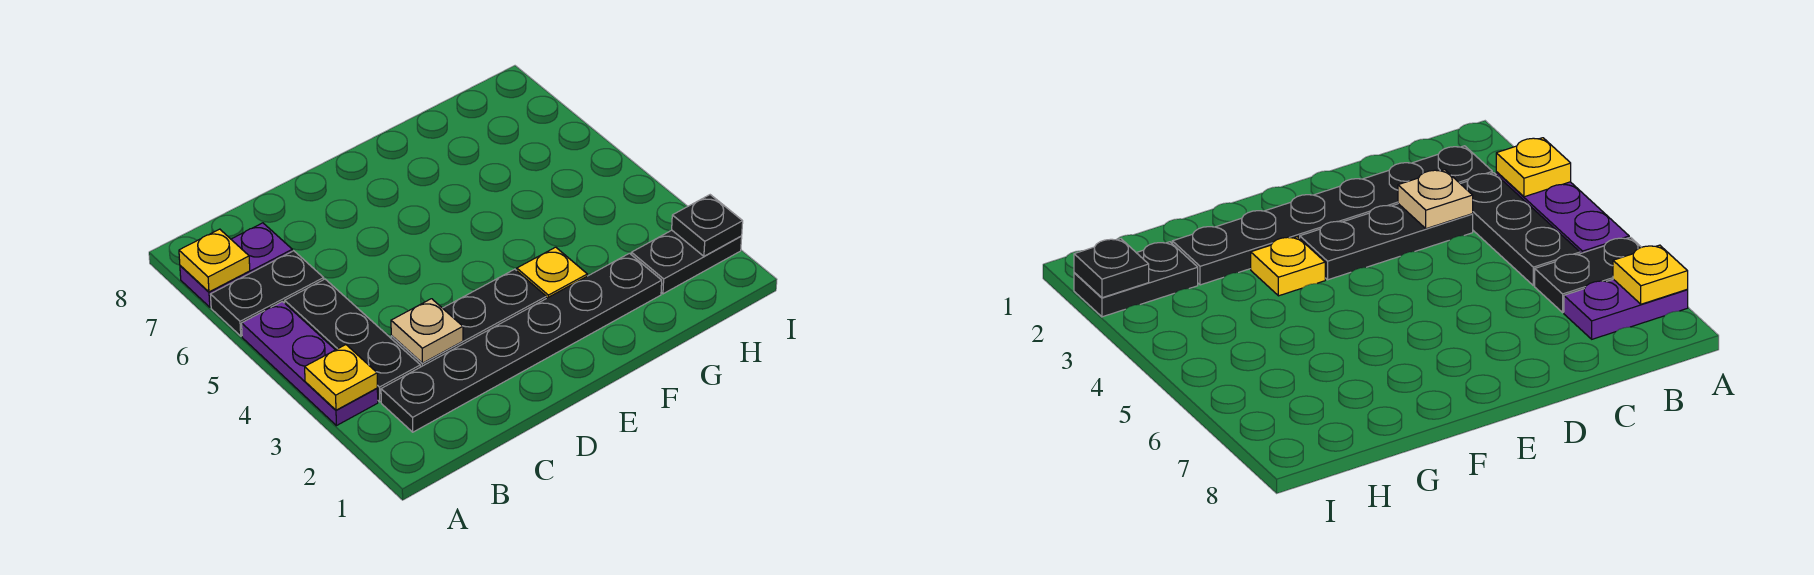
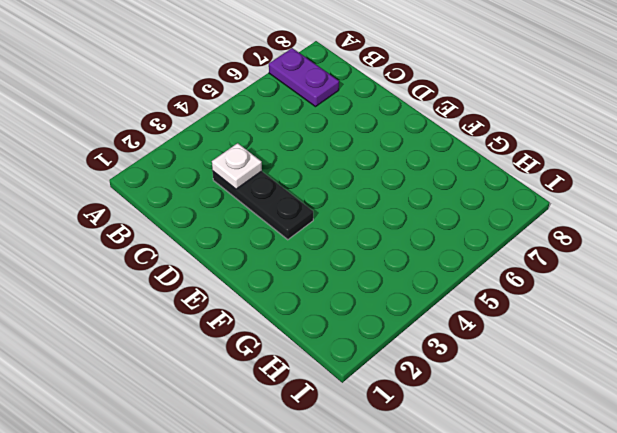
white 1x1 plate [212,143,262,189] -> tan 1x1 plate [391,299,463,363]
none -> purple 1x3 plate [242,302,378,426]
none -> black 1x2 plate [211,251,324,336]
none -> black 1x6 plate [381,253,662,432]

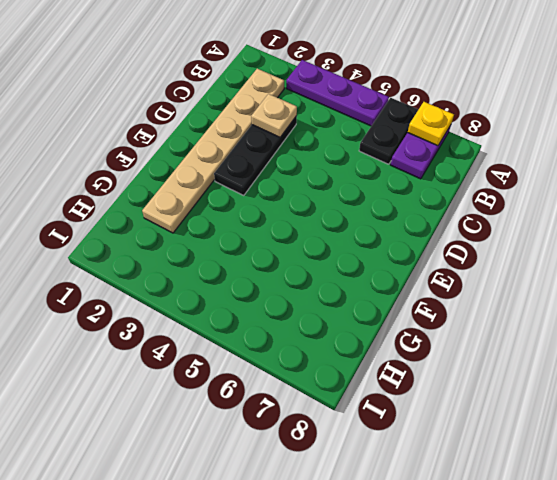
tan 1x6 plate [142,69,284,233] -> black 1x6 plate [381,253,662,432]
none -> black 1x3 plate [285,279,420,402]
none -> yellow 1x1 plate [517,247,587,298]
none -> black 1x2 plate [631,230,742,294]

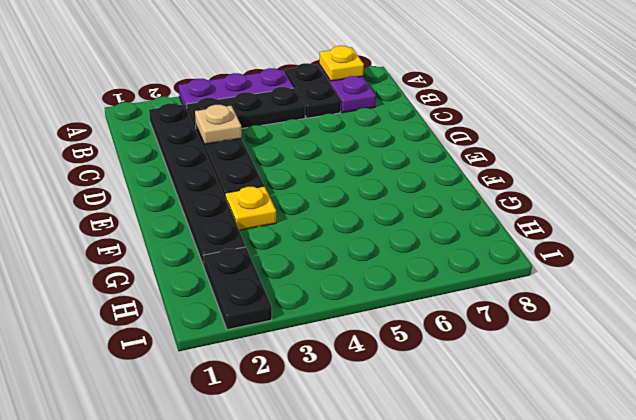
none -> yellow 1x1 plate [305,345,377,410]
none -> black 1x1 plate [672,195,743,256]

